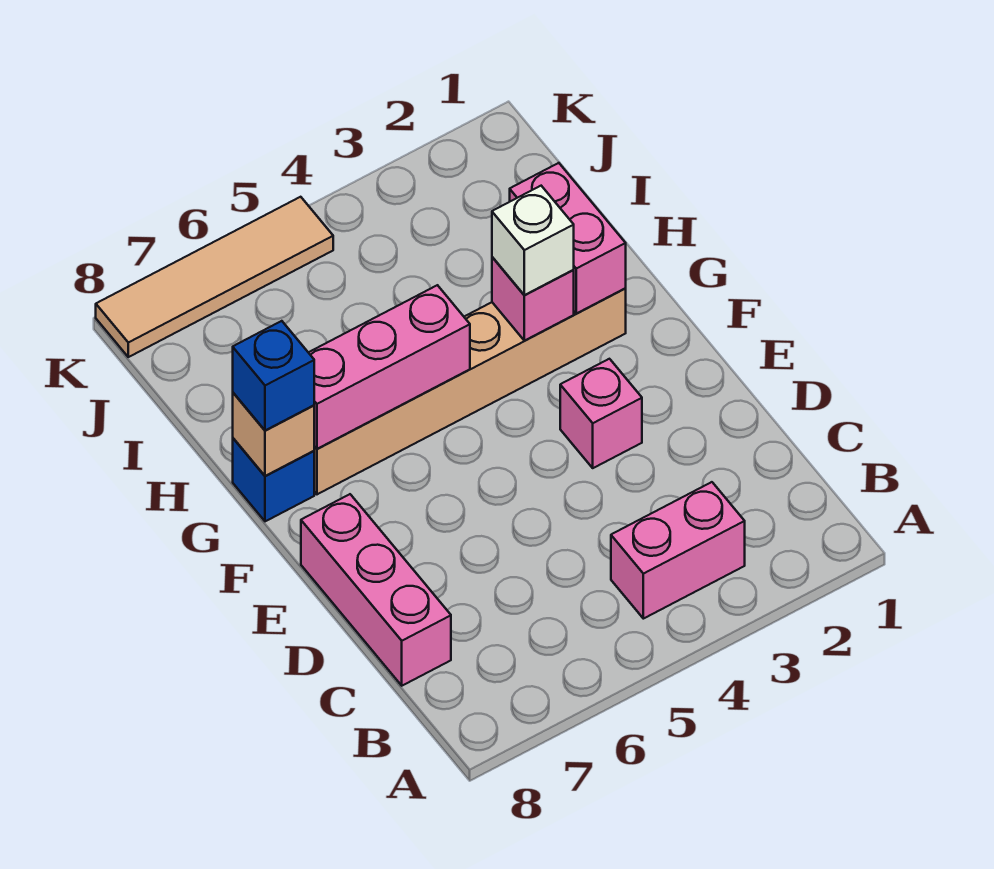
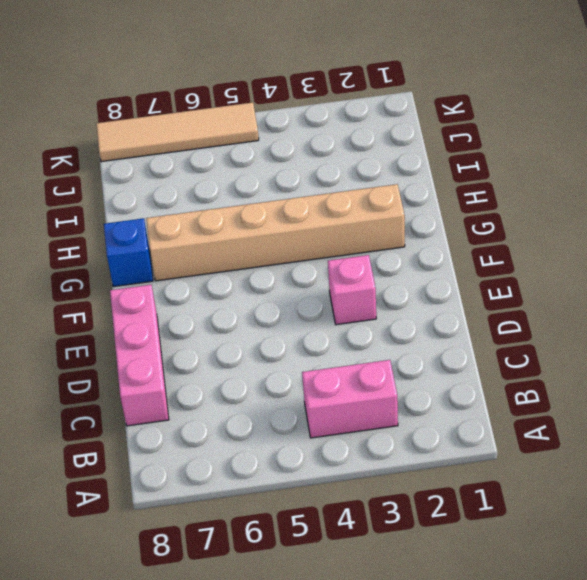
none -> pink 1x2 brick [510,163,626,313]
none -> pink 1x1 brick [492,257,574,341]
none -> pink 1x3 brick [308,285,470,449]

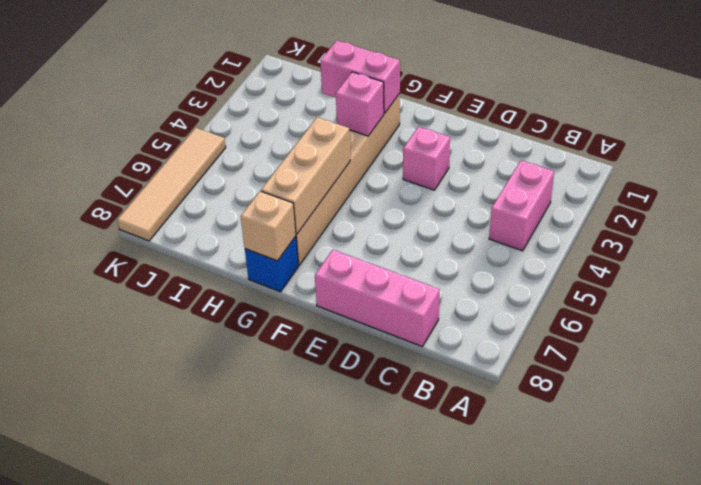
tan 1x3 brick [261,117,350,234] -> pink 1x3 brick [308,285,470,449]
none -> white 1x1 brick [492,186,574,295]
none -> blue 1x1 brick [233,321,314,430]

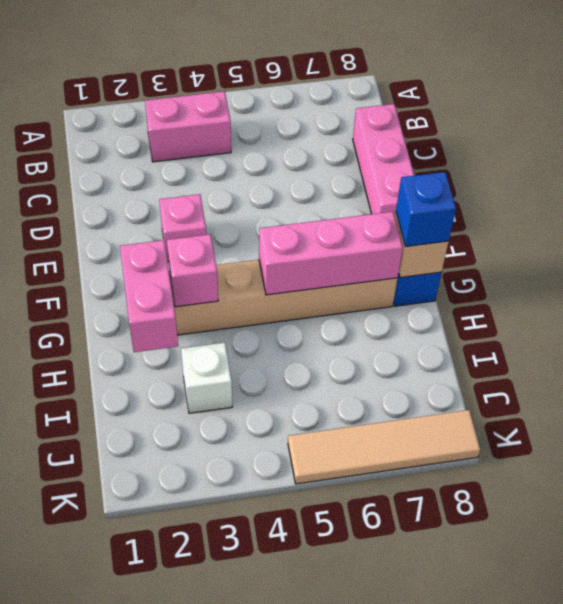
white 1x1 brick [181,343,232,413] -> white 1x1 brick moved to [492,186,574,295]

